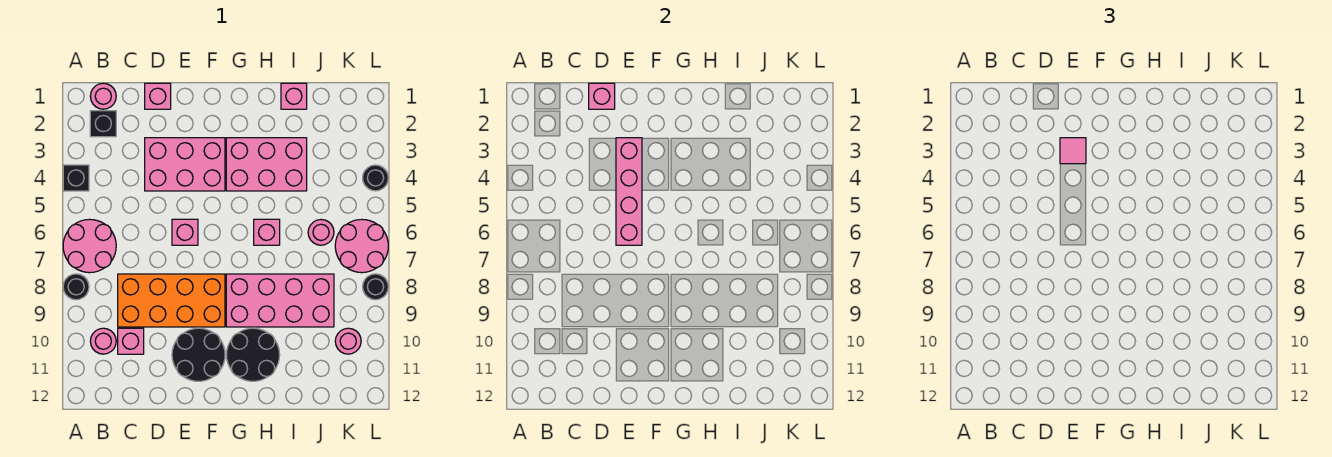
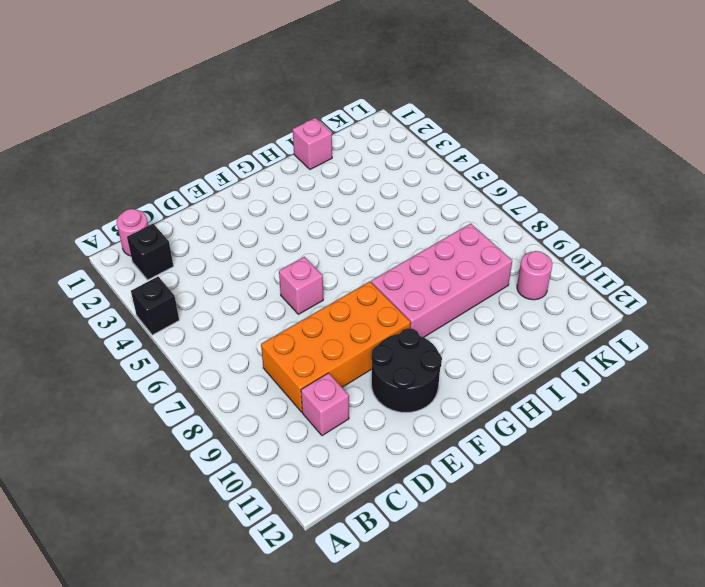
none -> pink 2x2 round brick [63,219,116,273]
none -> black 1x1 round brick [63,274,89,300]
none -> pink 1x1 round brick [90,328,116,354]

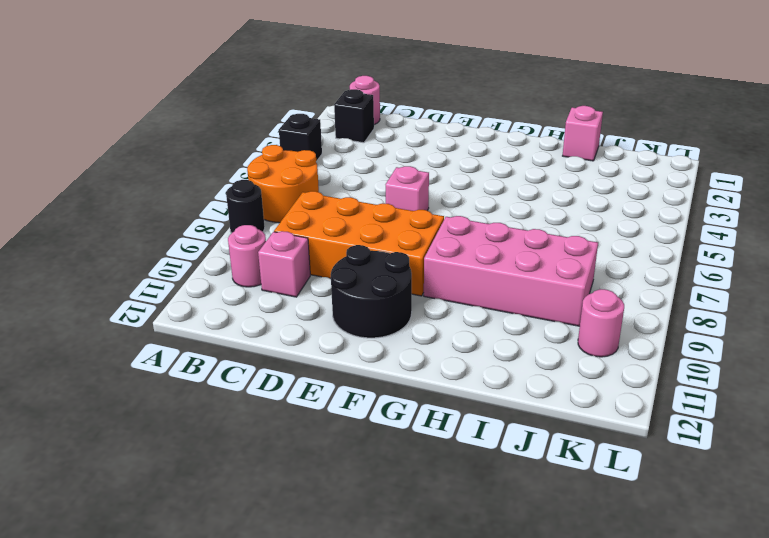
orange 2x2 round brick [247,145,319,223] -> pink 2x2 round brick [63,219,116,273]
none -> pink 1x1 brick [145,83,171,109]
none -> pink 2x3 brick [145,138,225,191]
none -> pink 2x3 brick [226,138,307,191]

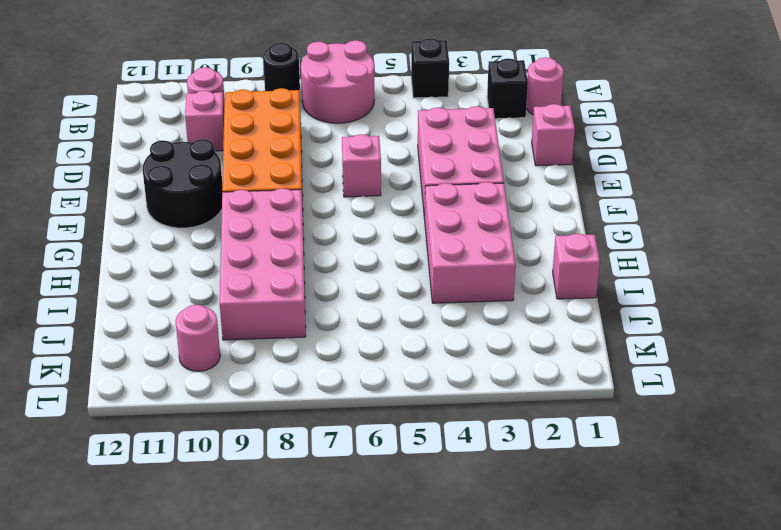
none -> black 2x2 round brick [226,328,280,381]
none -> pink 1x1 brick [254,219,280,245]
none -> pink 1x1 round brick [308,220,334,245]

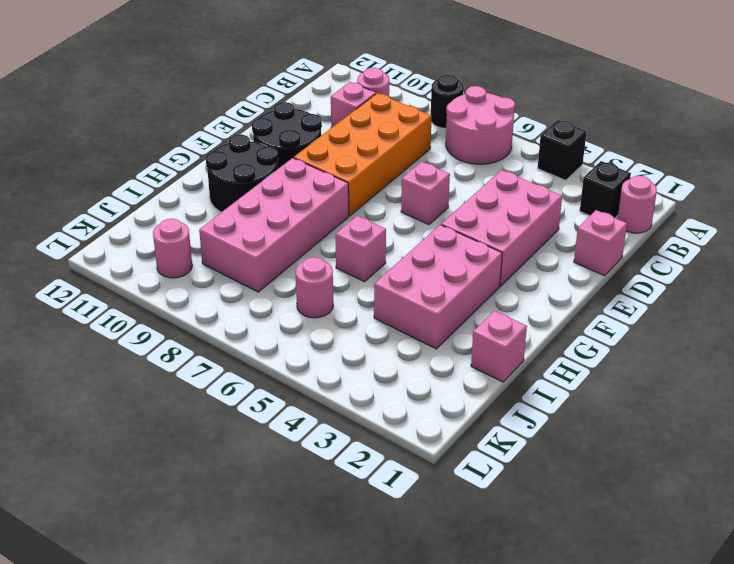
none -> pink 2x2 round brick [335,219,388,273]
none -> black 1x1 round brick [363,165,388,191]
none -> black 1x1 round brick [363,274,388,300]

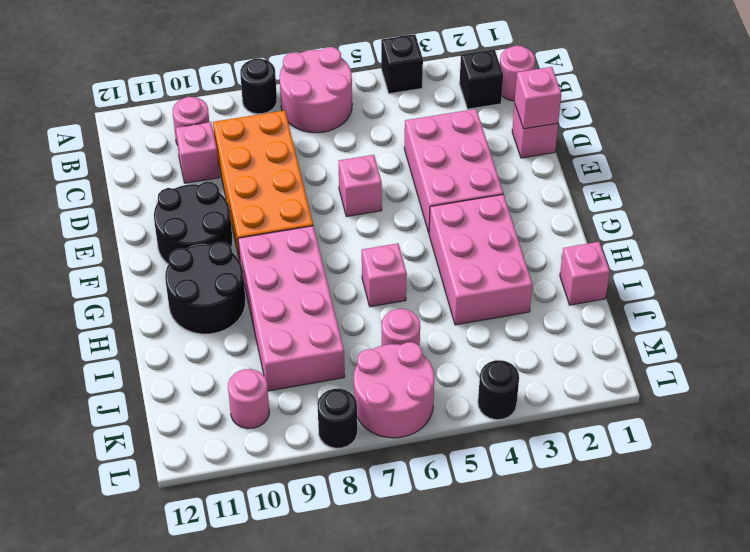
none -> pink 1x4 brick [616,138,642,245]
none -> pink 1x1 tile [1060,138,1086,164]

